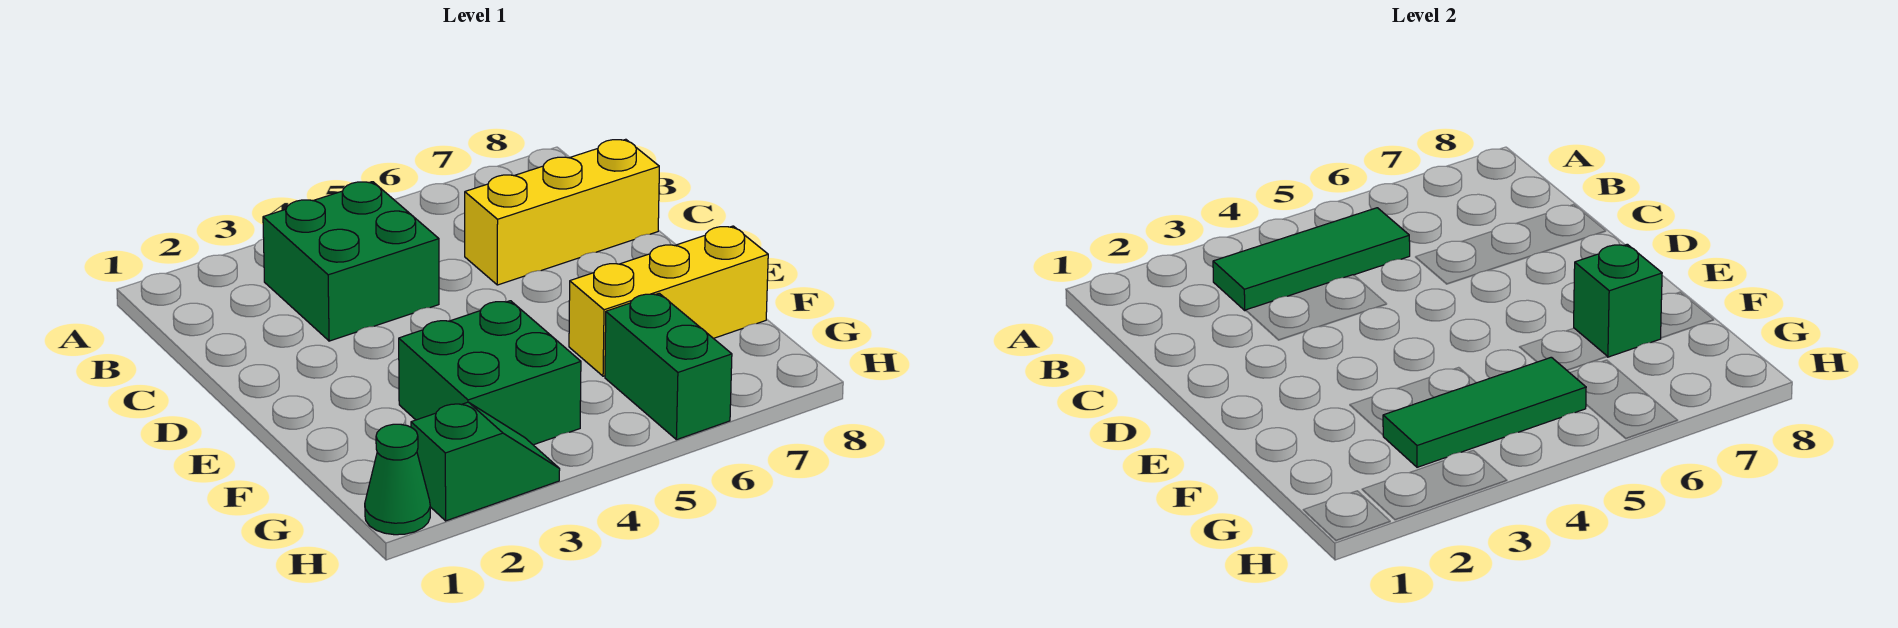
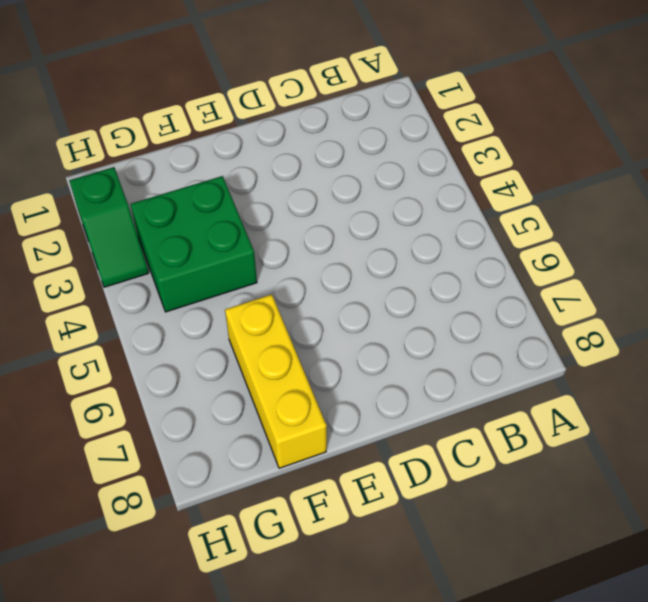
none -> green 2x2 brick [263,182,439,341]
none -> yellow 1x3 brick [465,139,659,285]

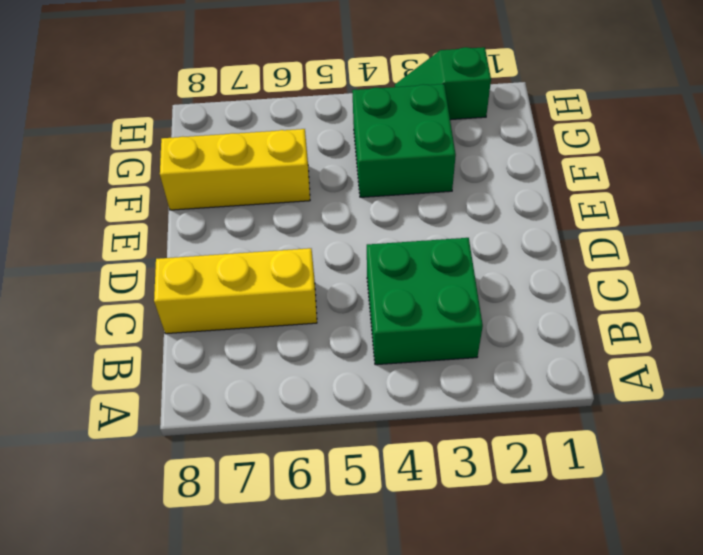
none -> green 1x2 brick [605,293,732,440]
none -> green 1x1 cone [365,424,430,535]

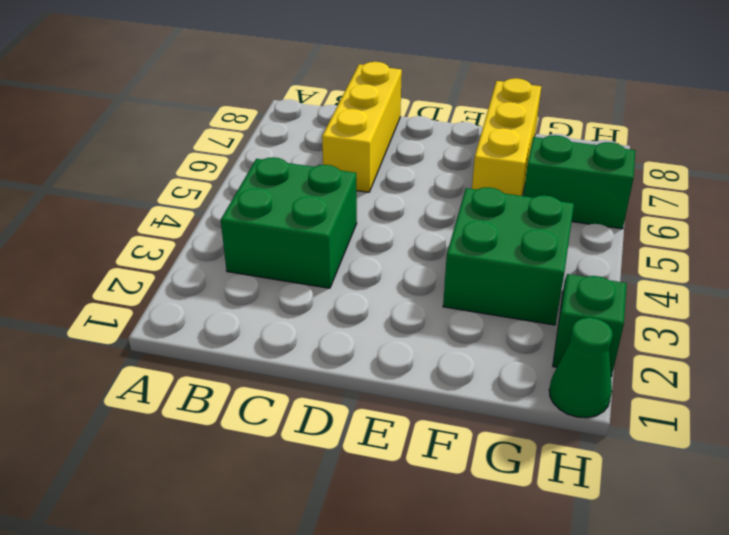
none -> green 1x3 tile [1213,208,1410,311]
none -> green 1x1 brick [1574,244,1662,357]

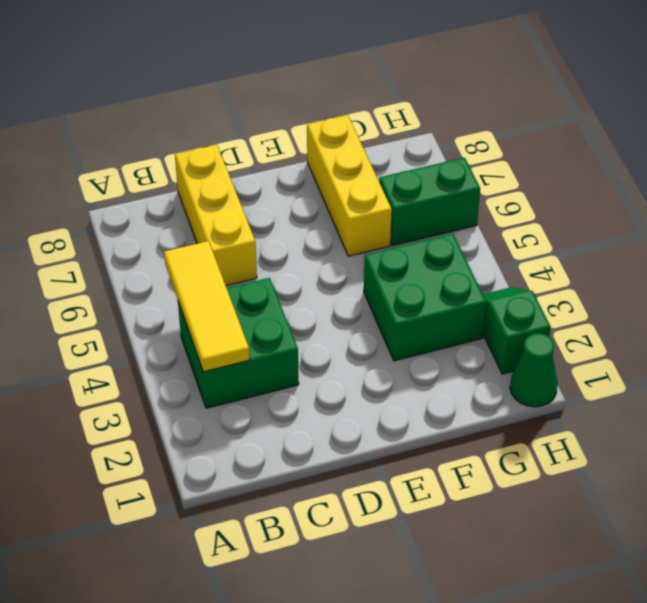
yellow 1x3 tile [164,241,250,372] -> green 1x3 tile [1213,208,1410,311]
none -> green 1x1 brick [1574,244,1662,357]
none -> green 1x3 tile [1383,357,1586,467]

